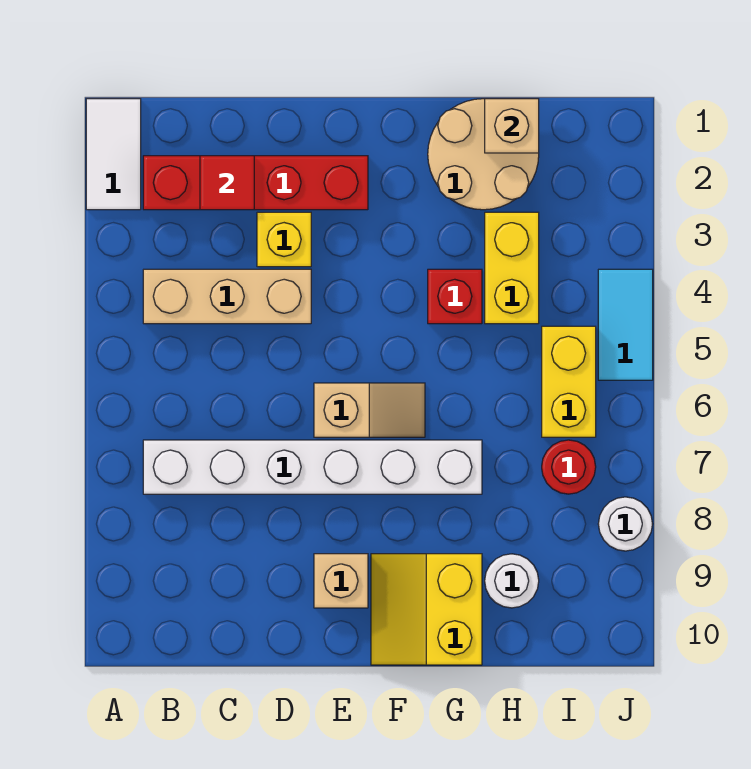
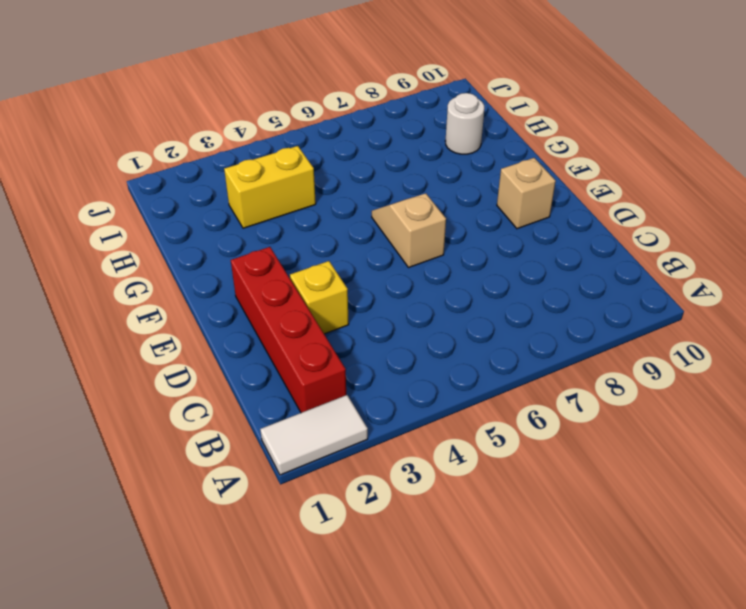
none -> tan 1x3 brick [143,269,311,324]
none -> white 1x6 brick [143,440,482,494]
none -> yellow 2x2 slope [371,554,482,665]

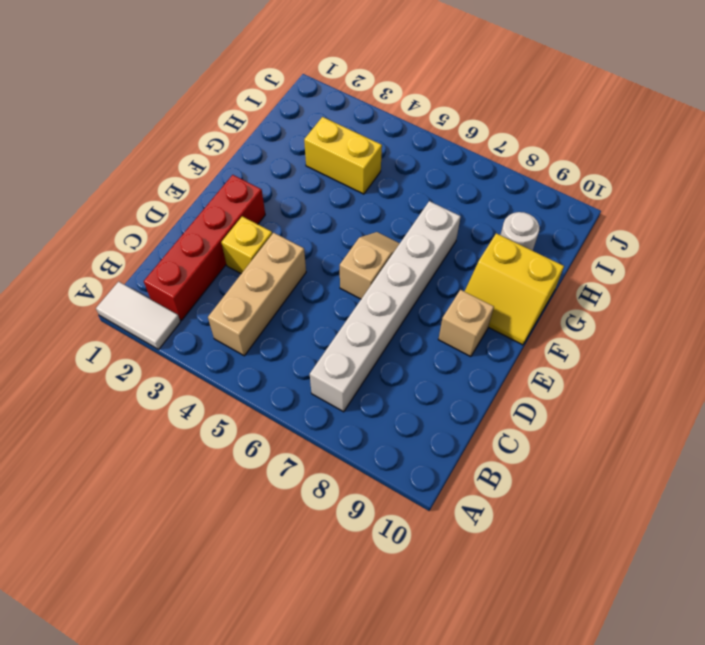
none -> tan 2x2 round brick [428,99,539,210]
none -> red 1x1 brick [428,269,482,324]
none -> yellow 1x2 brick [542,326,596,437]

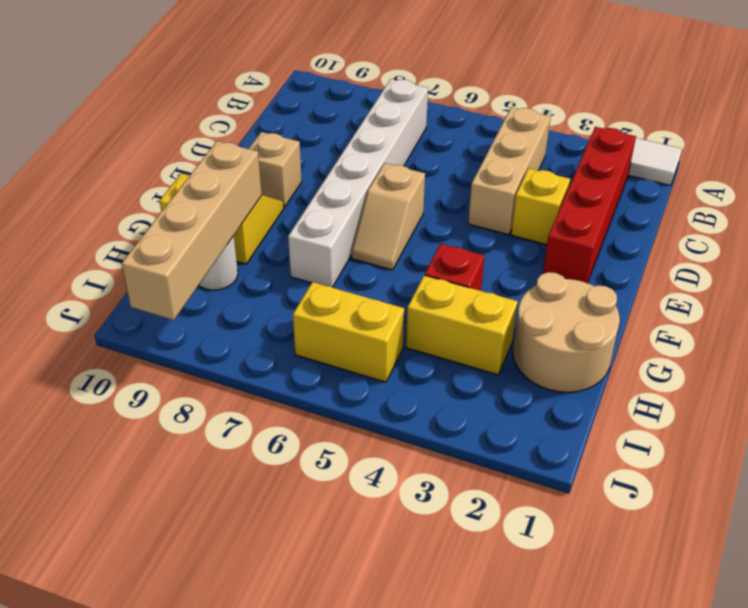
tan 1x4 brick [122,141,262,320] -> none
none -> red 1x1 round brick [542,440,596,494]
none -> cyan 1x2 tile [598,269,653,380]
none -> white 1x1 round brick [598,497,652,551]

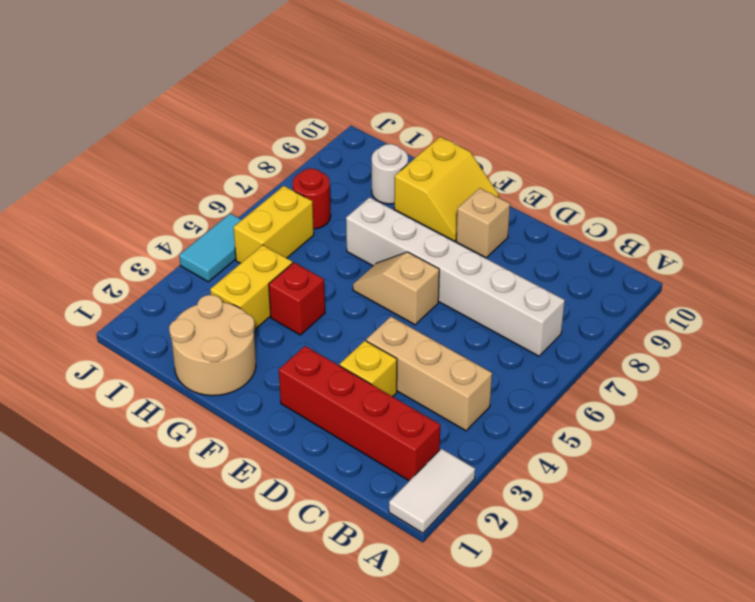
none -> white 1x1 round brick [598,497,652,551]
none -> red 1x1 tile [200,156,254,210]
none -> tan 1x1 brick [485,99,539,153]

